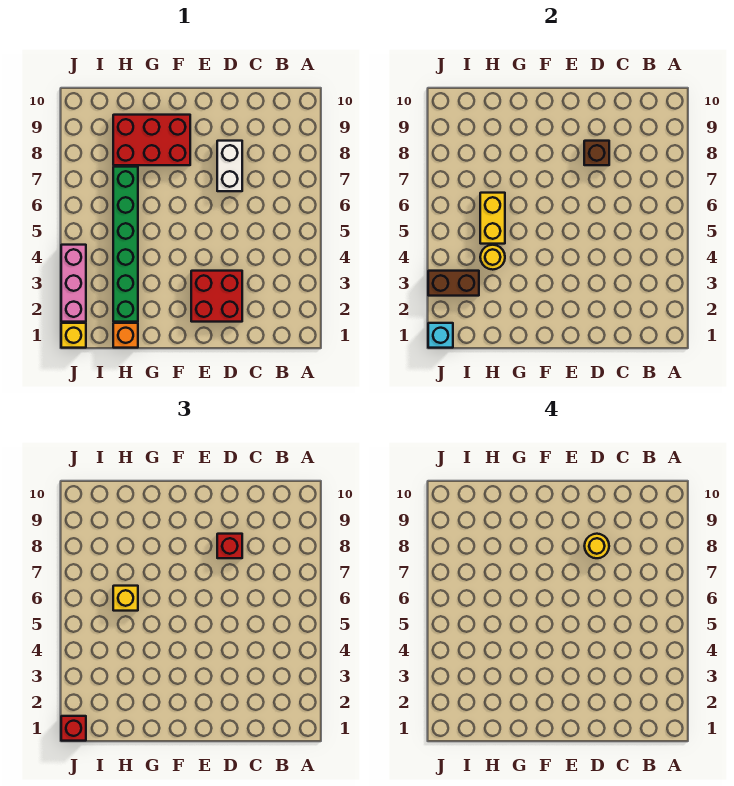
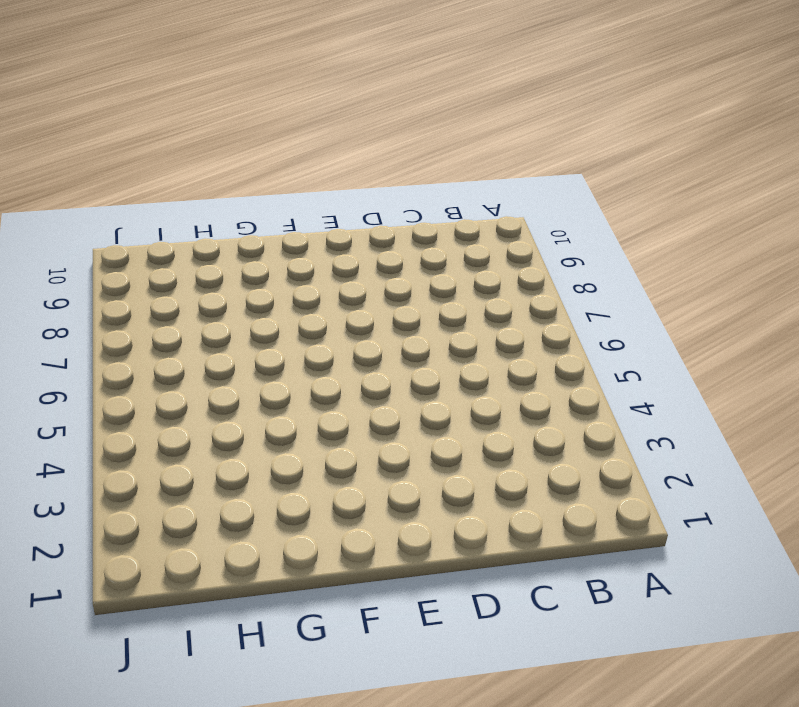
none -> red 2x2 brick [191,271,242,322]
none -> white 1x2 brick [217,141,242,191]
none -> red 2x3 brick [113,115,190,165]

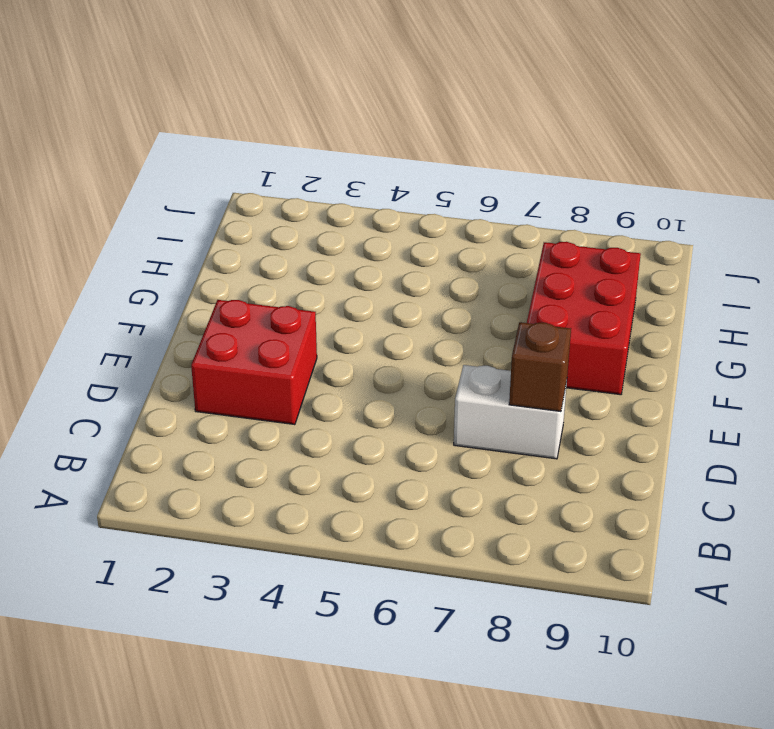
none -> orange 1x1 brick [113,323,138,348]
none -> green 1x6 brick [113,167,138,322]
none -> yellow 1x1 brick [61,323,86,348]

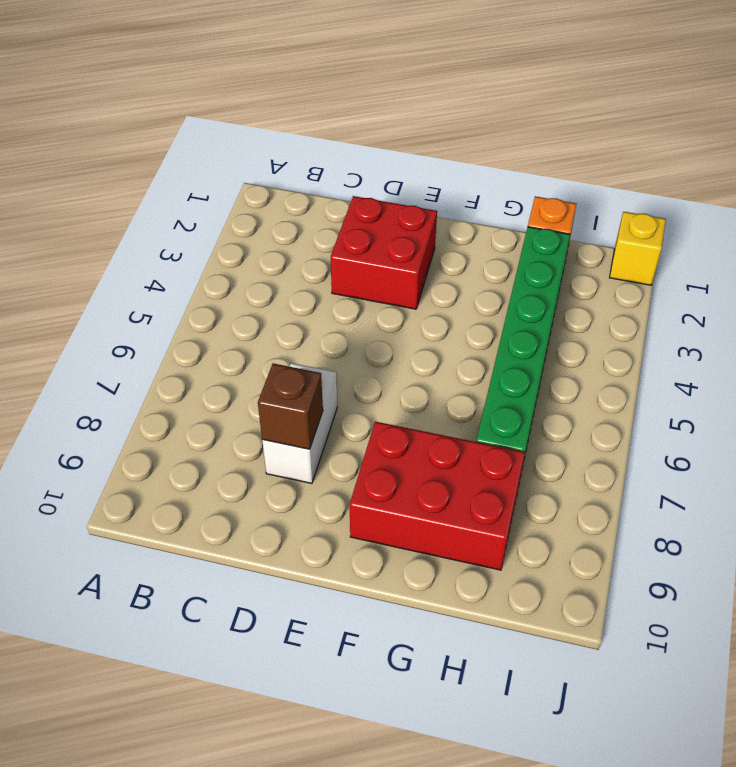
none -> pink 1x3 brick [61,245,86,322]
none -> yellow 1x1 round brick [480,245,505,270]
none -> yellow 1x2 brick [480,193,505,244]

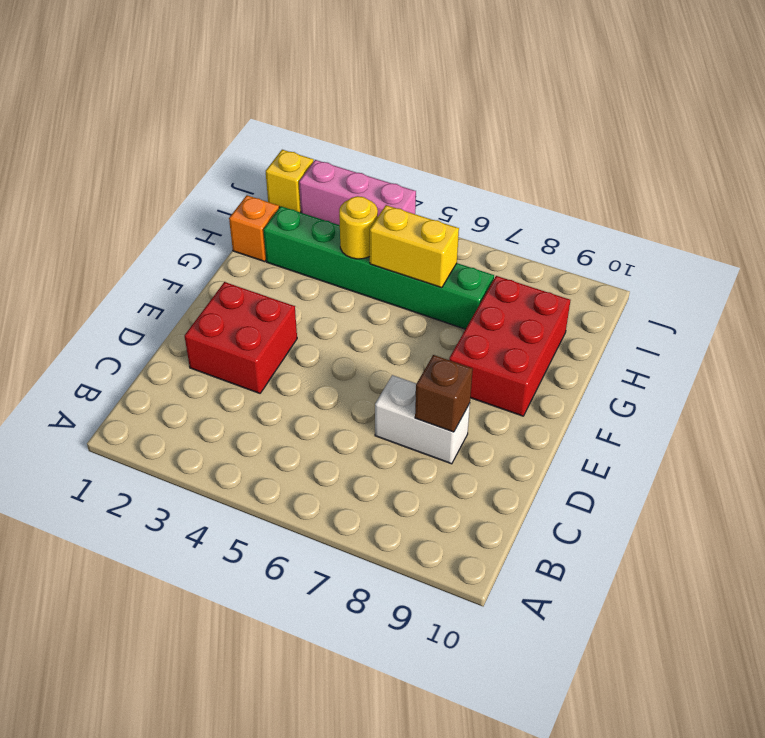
none -> brown 1x2 brick [428,271,479,296]
none -> cyan 1x1 brick [428,323,453,348]
none -> red 1x1 brick [217,534,242,558]

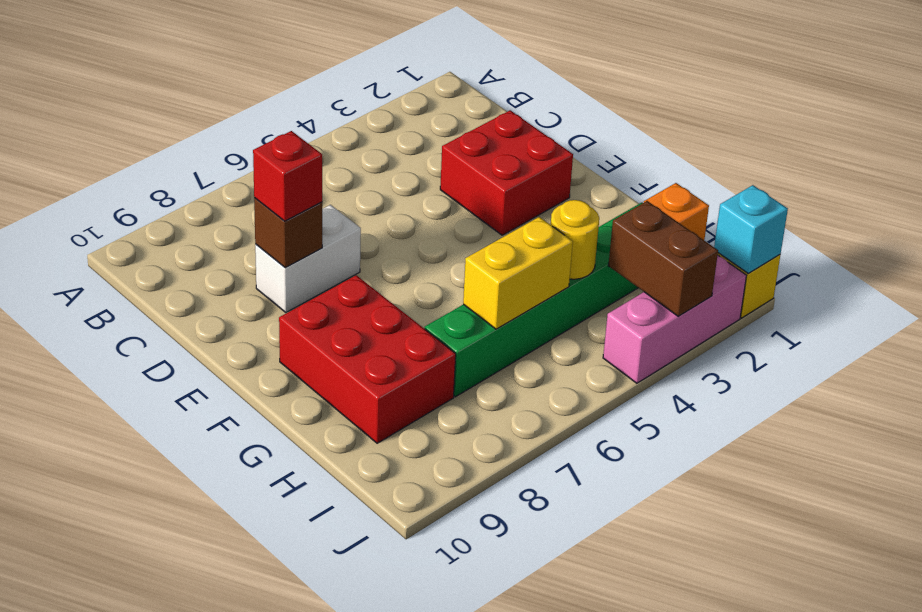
none -> yellow 1x1 brick [113,586,138,611]
none -> red 1x1 brick [61,716,86,741]
none -> yellow 1x1 round brick [585,534,609,558]

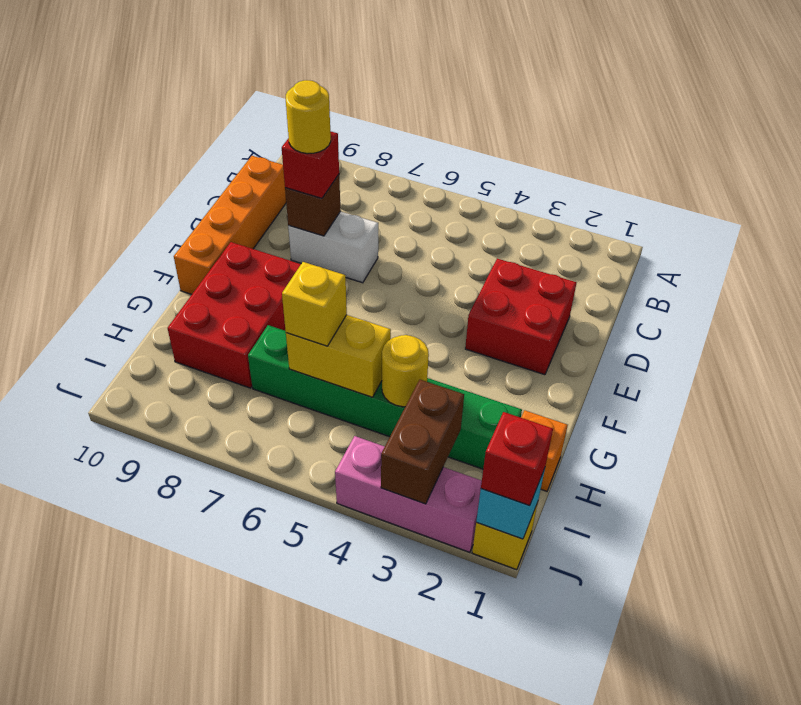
orange 1x4 brick [174,156,286,294] -> none

